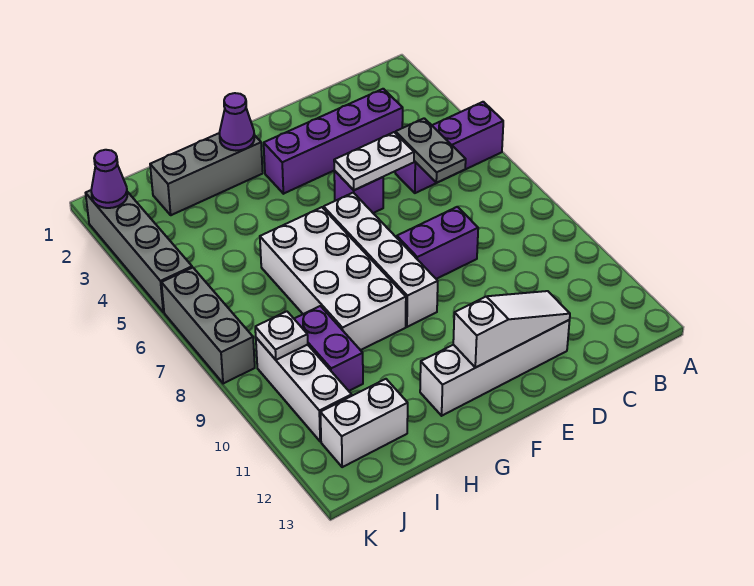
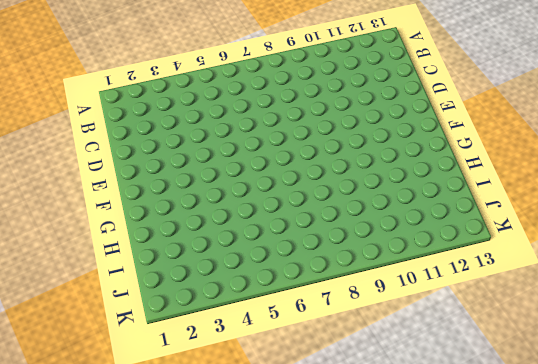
none -> purple 1x3 brick [395,102,503,193]
none -> purple 1x4 brick [264,89,403,194]
none -> purple 1x2 brick [397,207,478,279]

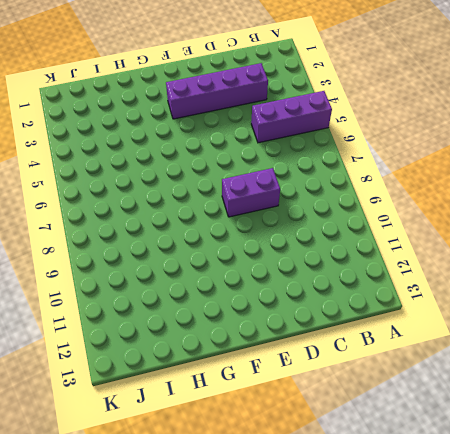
none -> white 1x4 brick [420,320,570,416]
none -> purple 1x1 brick [334,171,383,213]
none -> white 1x4 brick [324,193,438,327]

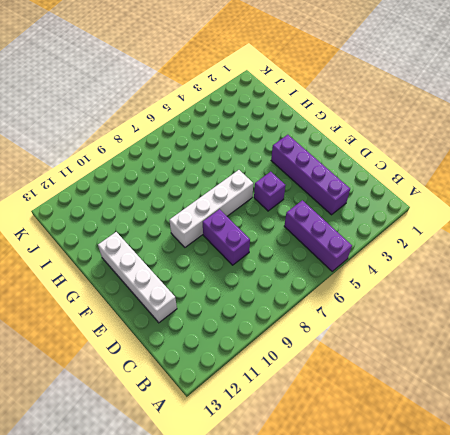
none -> grey 1x3 brick [150,133,263,215]
none -> white 2x4 brick [260,207,406,350]
none -> purple 1x2 brick [294,306,363,391]

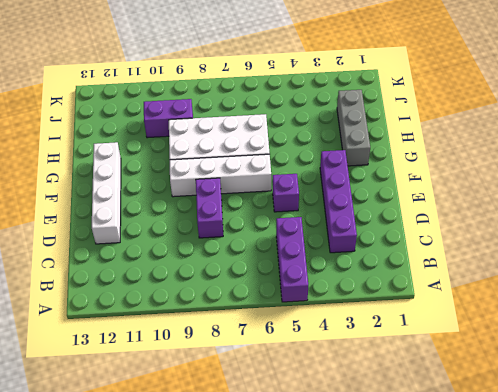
none -> white 1x2 brick [320,379,408,467]
none -> white 1x3 brick [256,338,352,442]
none -> grey 1x4 brick [86,190,192,312]

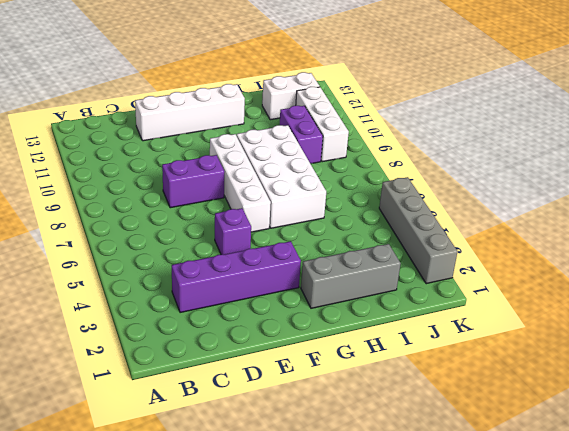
none -> purple 1x3 brick [395,102,503,193]
none -> grey 1x3 brick [161,268,255,384]
none -> grey 1x2 plate [396,118,466,183]

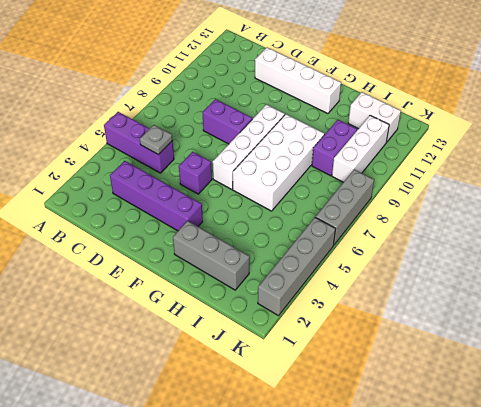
grey 1x1 plate [140,125,173,155] -> grey 1x2 plate [396,118,466,183]
none -> white 1x2 plate [334,132,414,190]
none -> white 1x3 slope [453,291,570,368]
none -> purple 1x1 cone [219,93,254,151]

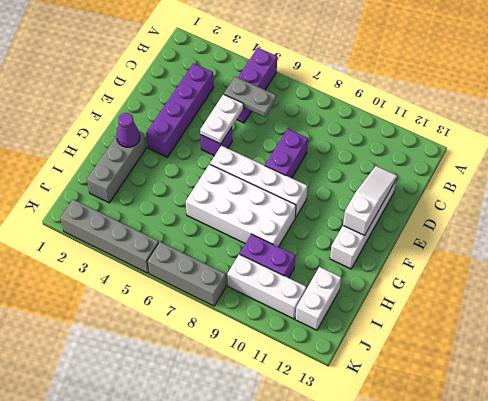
none -> white 1x1 plate [255,311,308,360]
none -> purple 1x1 cone [91,150,127,208]

